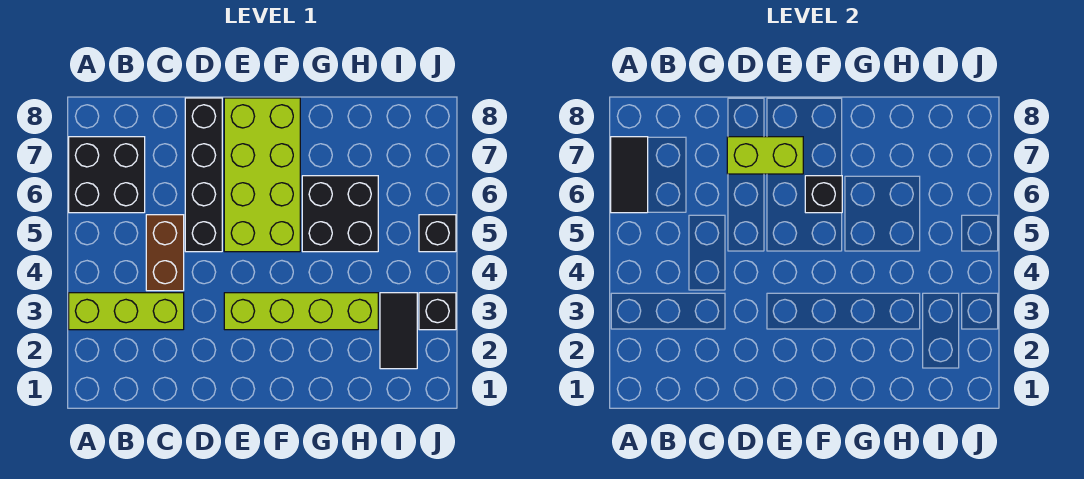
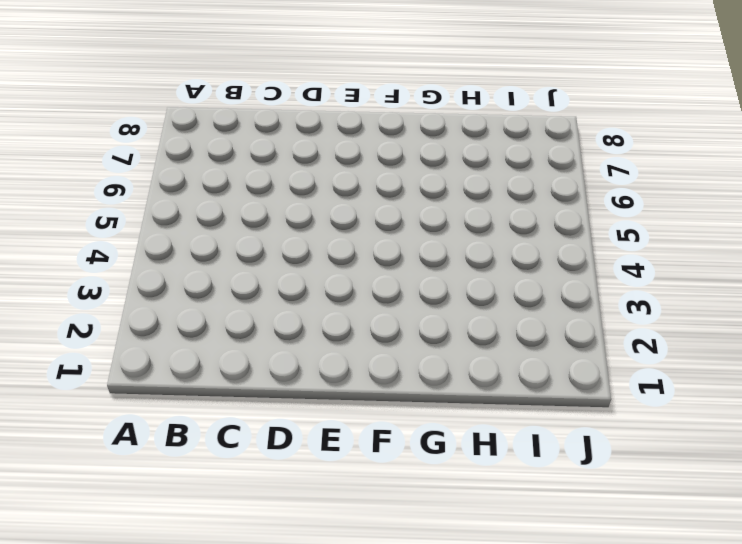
none -> lime 1x3 brick [69,293,184,330]
none -> black 2x2 brick [69,137,145,213]
none -> brown 1x2 brick [146,215,184,291]

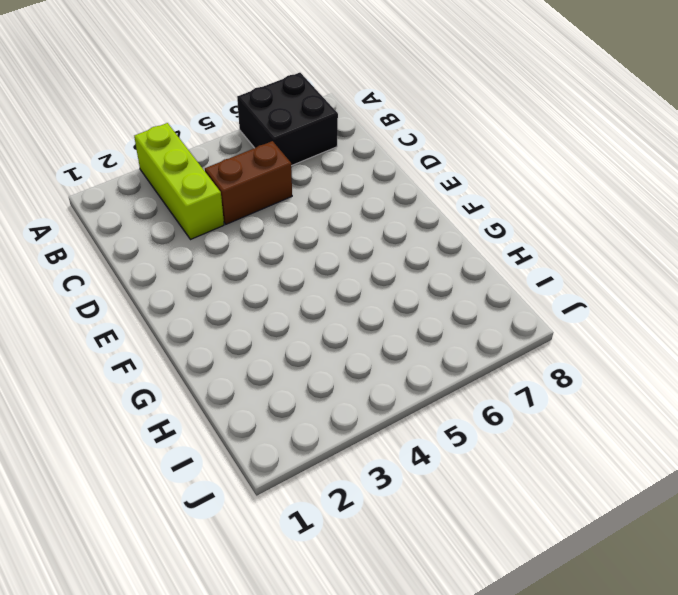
none -> black 1x4 brick [185,98,222,252]
none -> lime 1x4 brick [224,293,378,330]
none -> lime 2x4 brick [224,98,300,252]

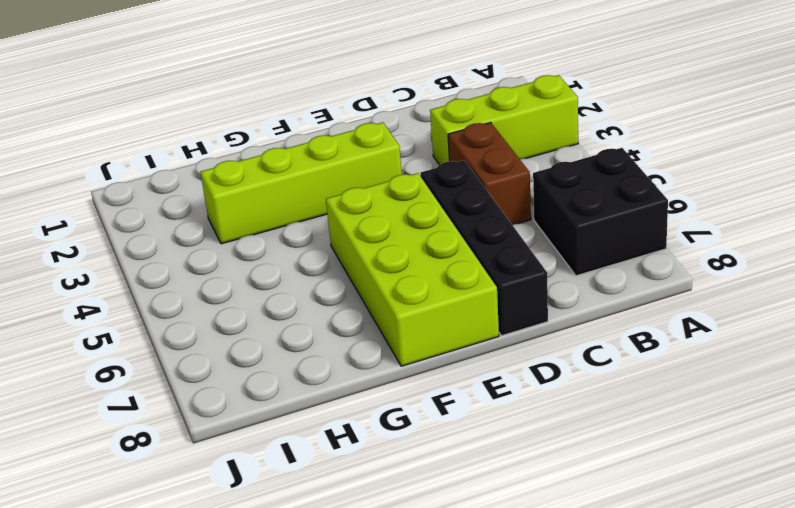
none -> black 2x2 brick [302,176,378,252]
none -> black 1x2 tile [380,293,417,369]
none -> black 1x1 brick [419,293,456,330]

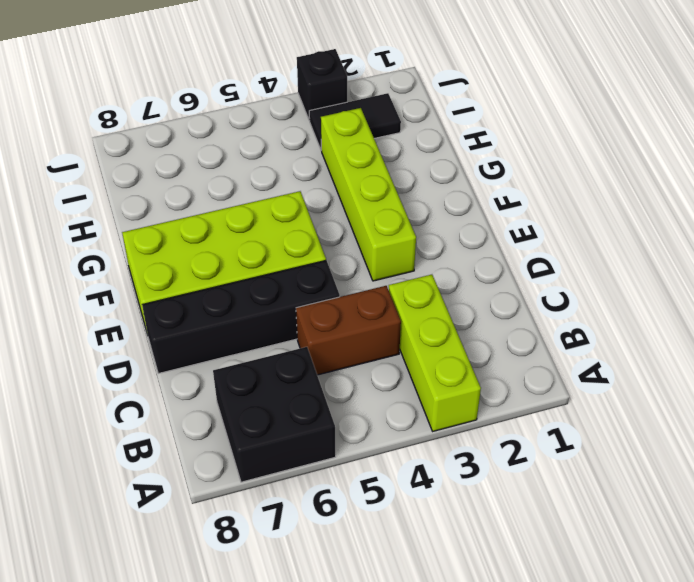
none -> black 2x2 brick [302,176,378,252]
none -> black 1x1 brick [419,215,456,252]
none -> black 1x2 tile [611,137,648,213]

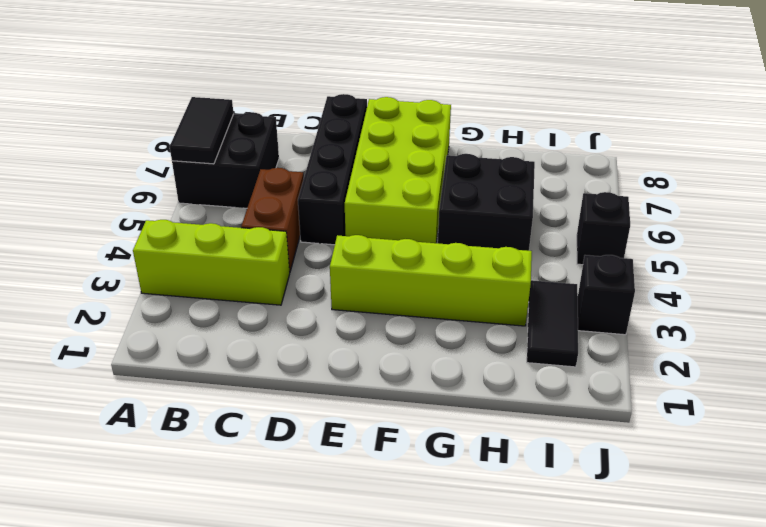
none -> lime 1x2 brick [727,137,803,174]
none -> black 1x1 brick [805,176,842,213]

